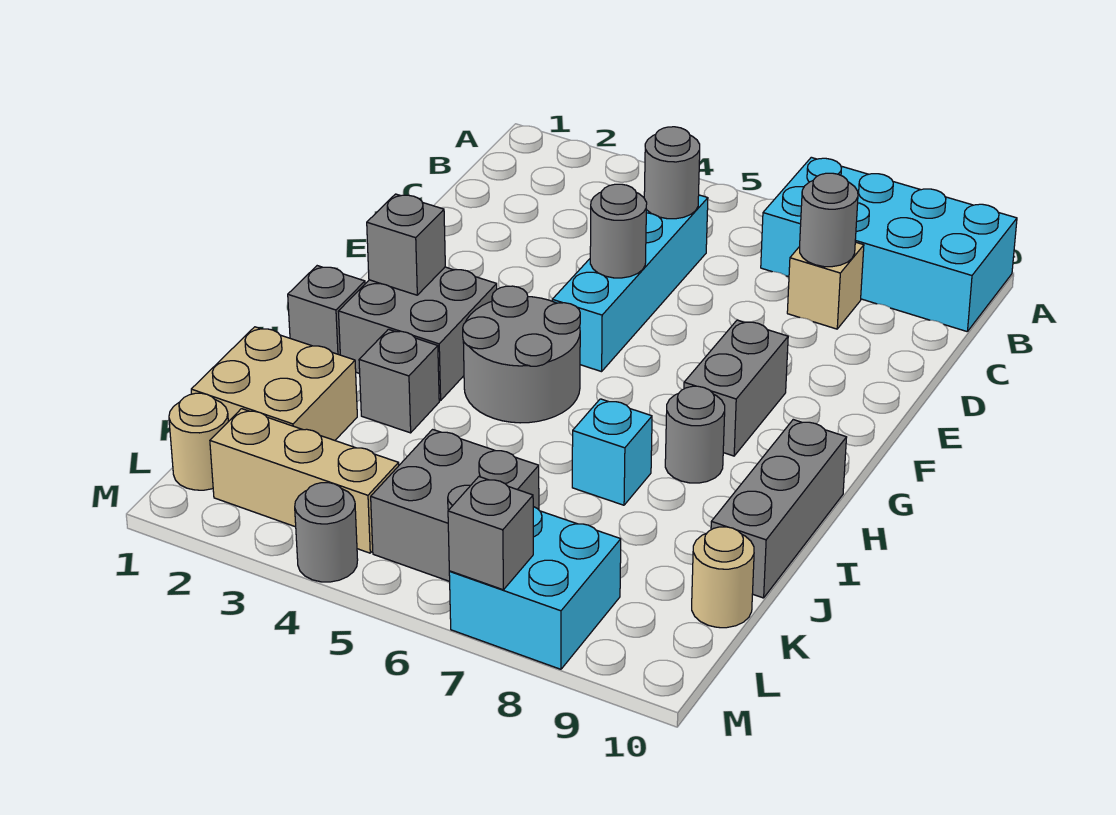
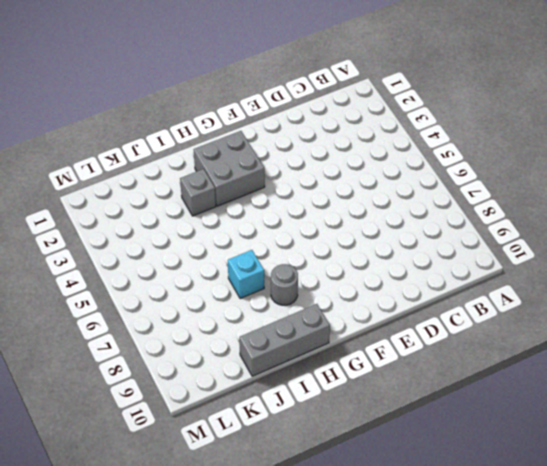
none -> cyan 2x4 brick [761,157,1017,331]
none -> cyan 1x4 brick [552,195,708,372]
none -> tan 1x1 brick [787,242,864,329]

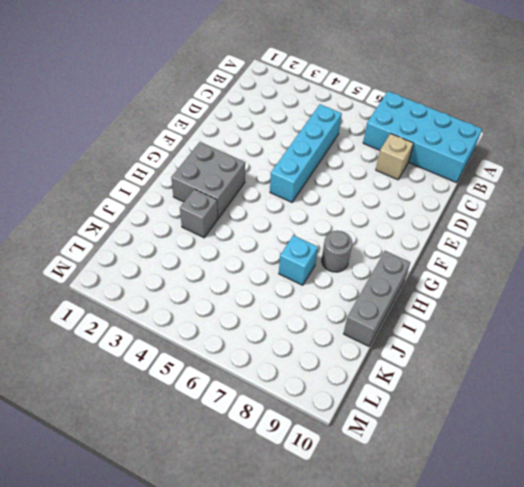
none -> grey 1x2 brick [684,320,788,456]
none -> grey 2x2 round brick [463,286,580,423]
none -> grey 1x1 brick [288,266,365,355]

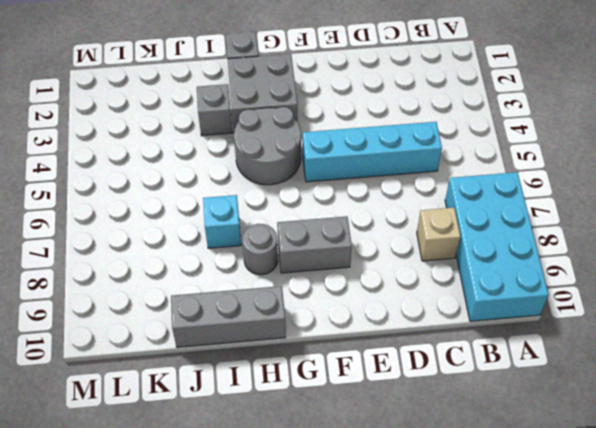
none -> tan 2x2 brick [191,327,357,440]
none -> grey 2x2 brick [371,429,539,581]
none -> tan 1x1 round brick [692,527,754,628]

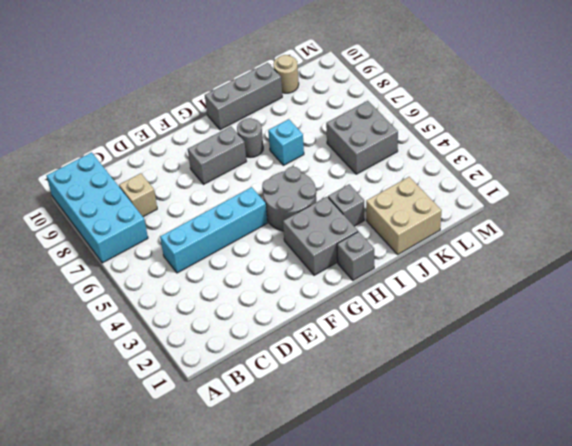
none -> tan 1x1 round brick [169,393,228,490]
none -> tan 1x3 brick [210,409,399,553]
none -> cyan 2x2 brick [449,507,621,669]

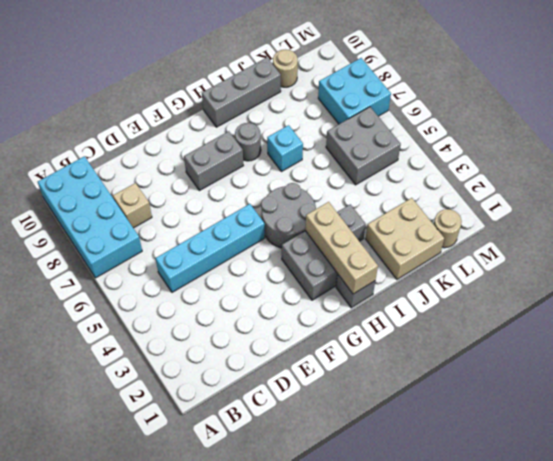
tan 1x3 brick [305,202,378,294] -> tan 1x3 brick moved to [210,409,399,553]
none -> grey 1x1 round brick [295,483,358,582]
none -> grey 1x1 round brick [644,127,700,219]
none -> grey 1x1 round brick [800,173,858,267]

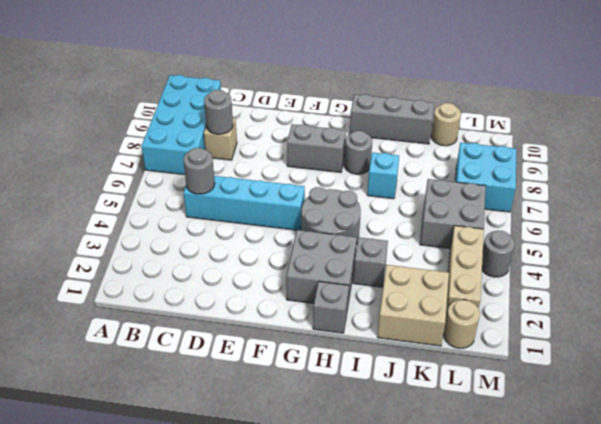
none -> grey 1x1 round brick [590,184,647,278]
none -> grey 1x1 brick [367,194,445,295]
none -> grey 1x1 brick [448,477,533,590]

